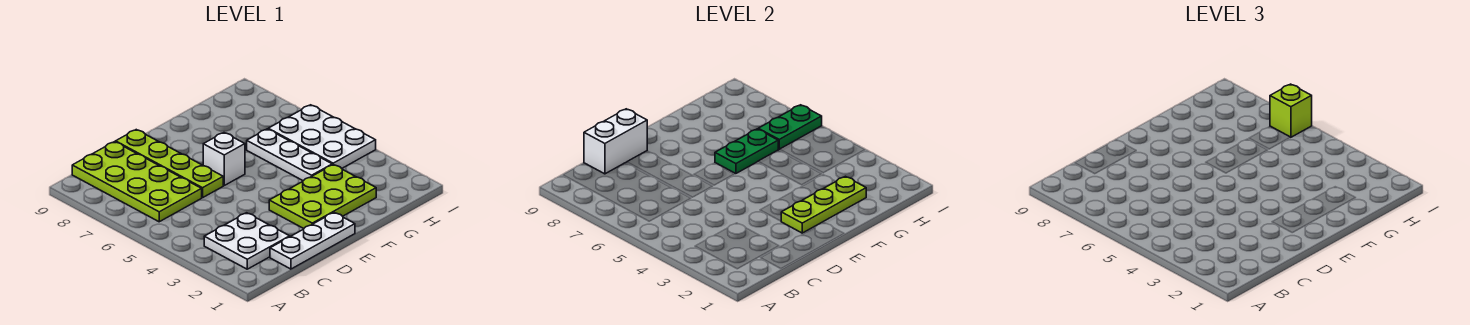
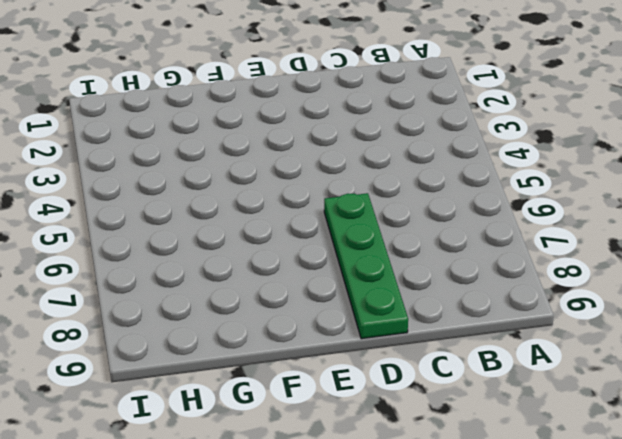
green 1x4 plate [324,193,408,339] -> lime 1x4 plate [116,130,223,198]
none -> white 2x2 plate [204,213,290,269]
none -> lime 2x4 plate [72,142,202,222]
none -> white 1x3 plate [270,213,355,269]

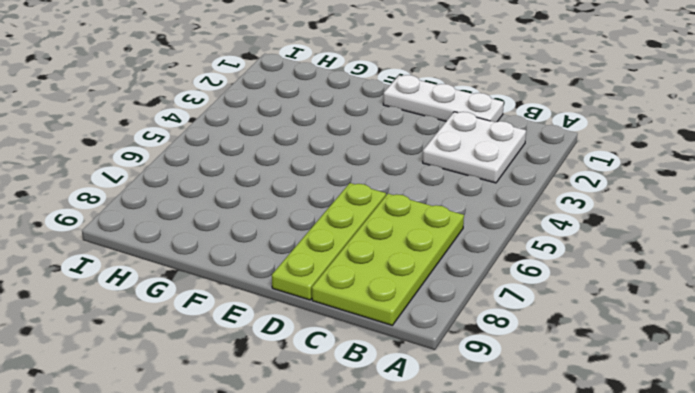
none -> lime 2x3 plate [269,165,376,229]
none -> white 1x1 brick [203,133,245,185]
none -> white 1x3 plate [247,129,332,181]

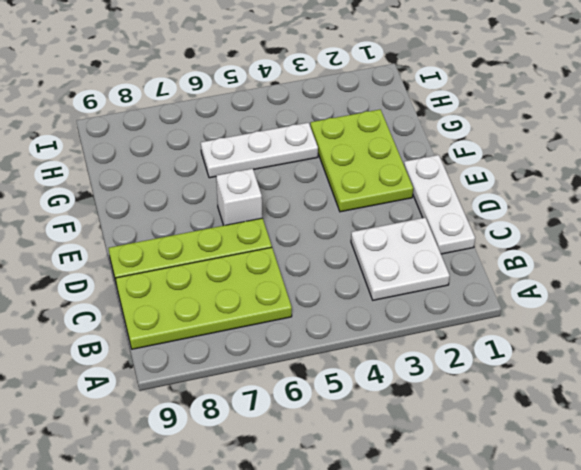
none -> white 2x3 plate [268,105,376,168]
none -> white 1x2 brick [584,109,647,174]
none -> lime 1x3 plate [781,176,866,233]

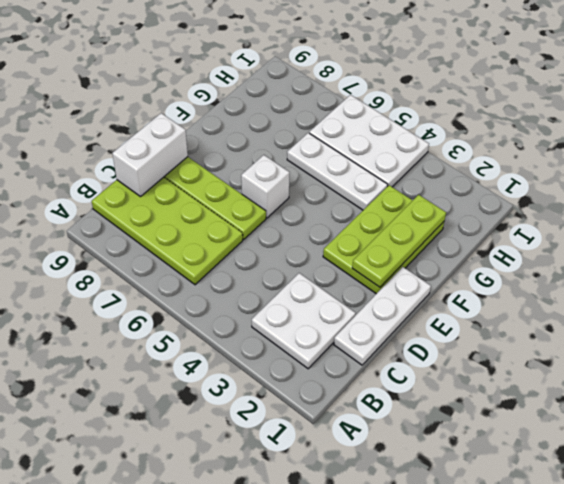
none -> green 1x2 plate [715,129,778,174]
none -> green 1x2 plate [758,105,822,149]
none -> lime 1x1 brick [1270,84,1312,137]

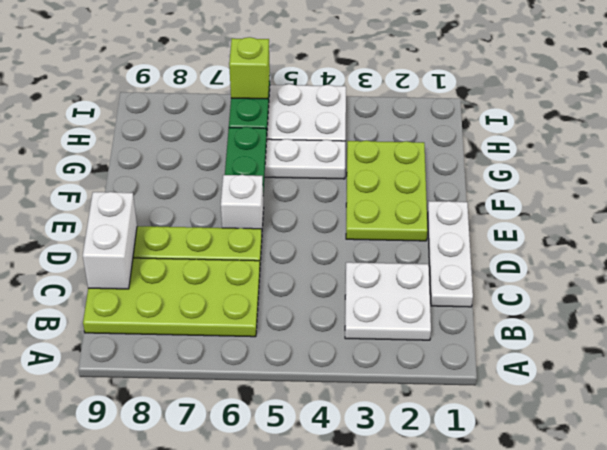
none -> lime 1x3 plate [781,176,866,233]

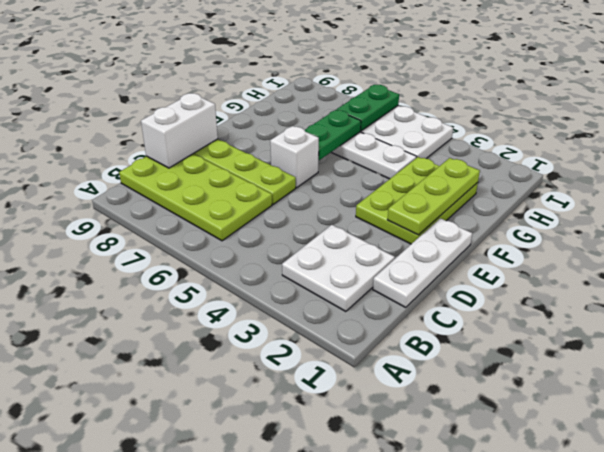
none -> lime 1x1 brick [1270,84,1312,137]

